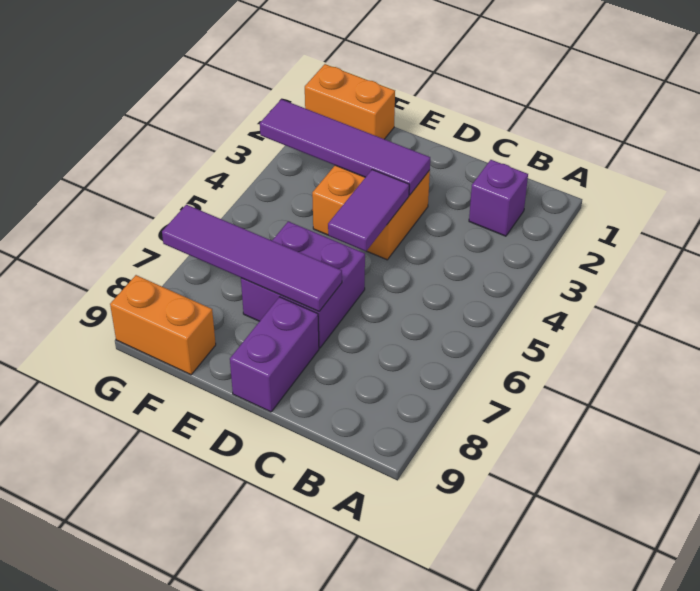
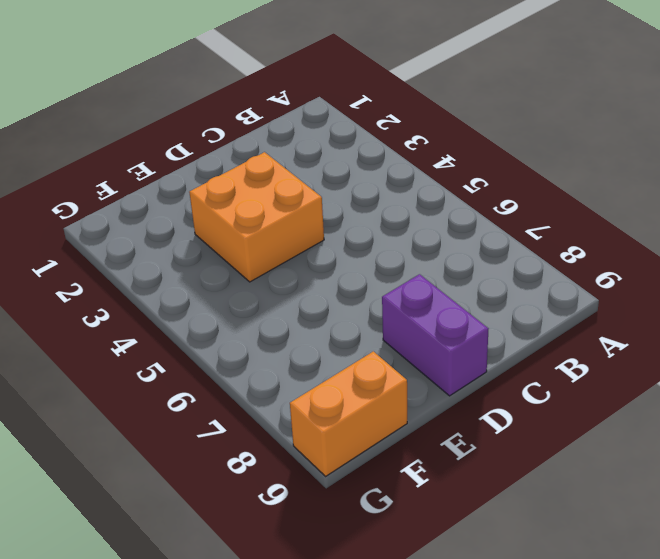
none -> purple 1x1 brick [469,160,528,236]
none -> purple 2x2 brick [241,221,365,348]

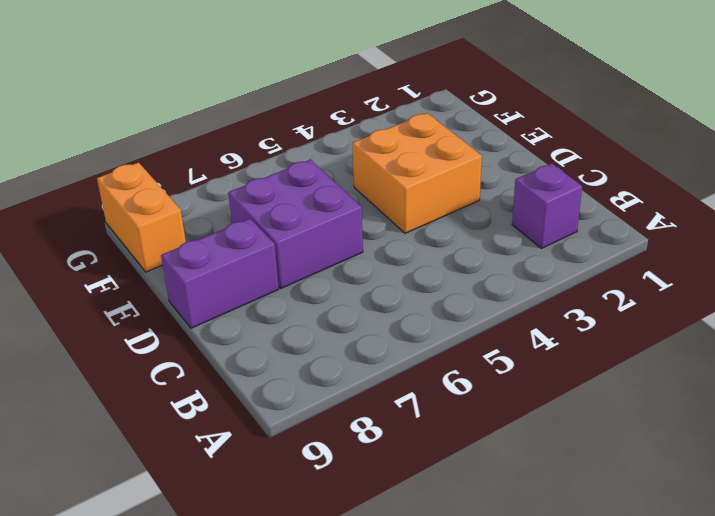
none -> orange 1x2 brick [305,64,395,139]
none -> purple 1x4 tile [260,99,430,195]

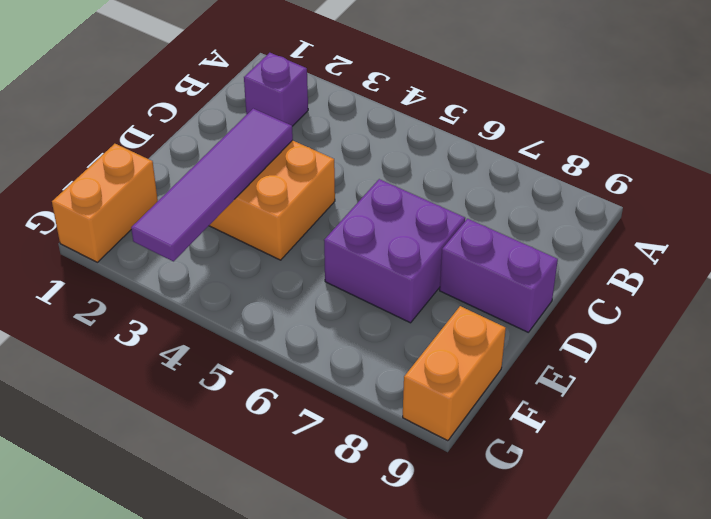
none -> purple 1x2 tile [328,170,409,251]
none -> purple 1x4 tile [162,205,342,312]

